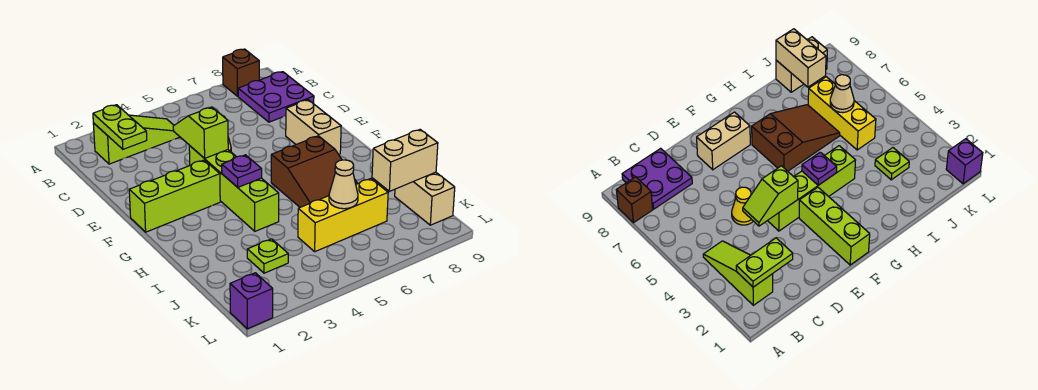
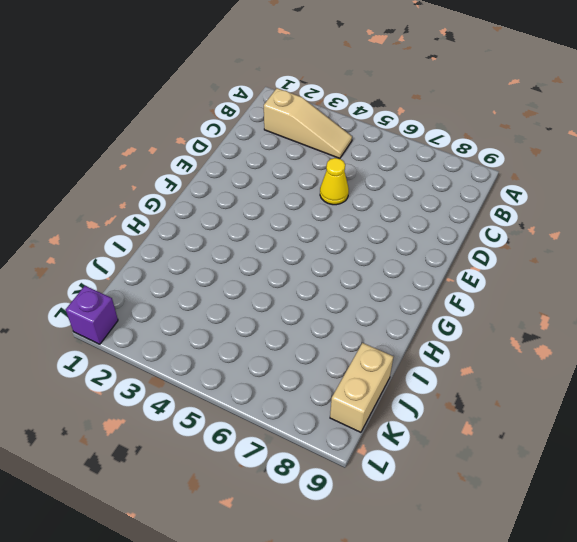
tan 1x3 slope [264,88,352,159] -> lime 1x3 slope [93,115,179,164]
none -> brown 1x1 brick [223,49,259,96]
none -> purple 2x2 plate [238,72,314,122]
none -> lime 1x4 brick [189,146,279,231]

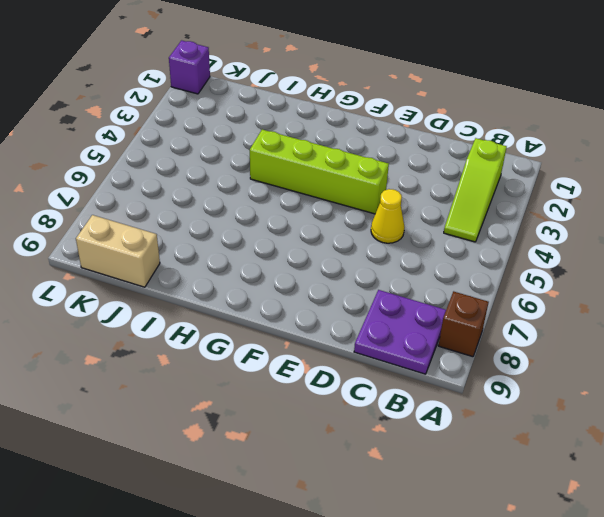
none -> tan 1x2 brick [286,100,341,154]
none -> lime 1x3 brick [129,160,220,232]
none -> brown 2x3 slope [271,136,358,207]

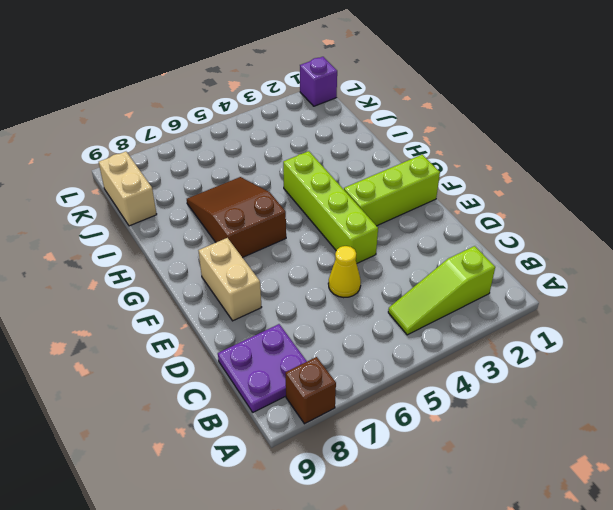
none -> lime 1x1 plate [247,239,288,273]
none -> yellow 1x3 brick [298,178,388,252]
none -> lime 1x2 plate [93,105,147,149]

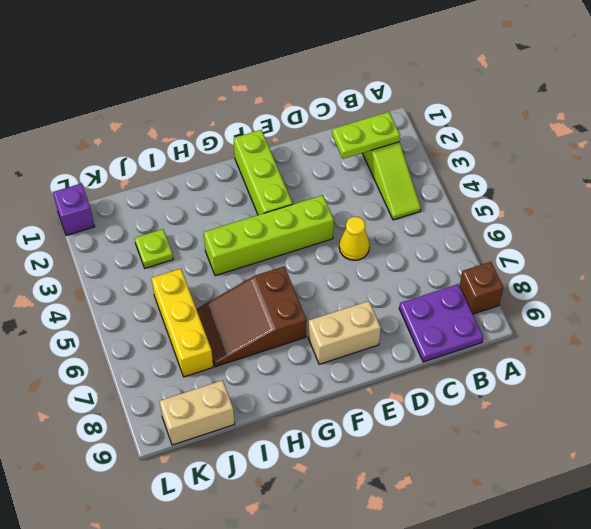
none -> lime 1x2 slope [173,107,228,158]
none -> purple 1x1 plate [222,155,262,187]
none -> tan 1x1 cone [329,160,358,209]

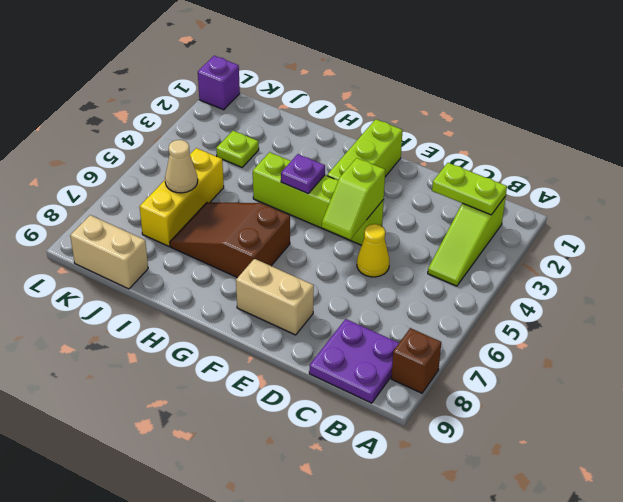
lime 1x2 slope [322,158,385,239] -> lime 1x2 slope turned to [173,107,228,158]
none -> tan 1x2 brick [372,130,438,191]

